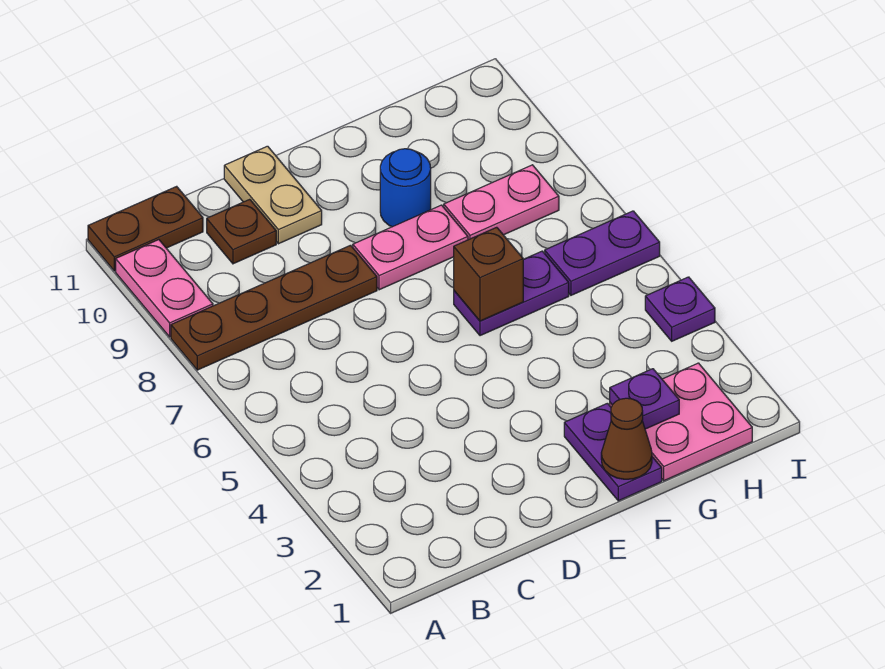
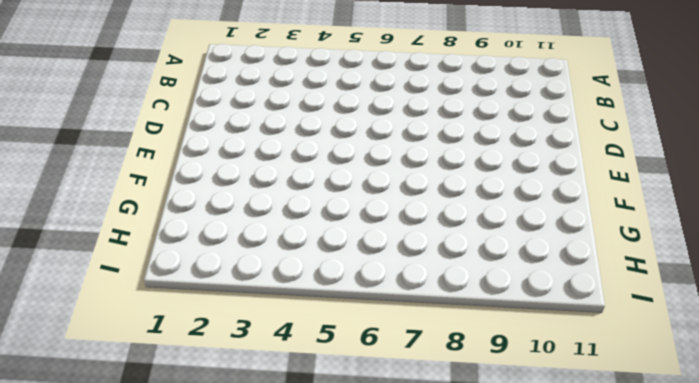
none -> brown 1x4 plate [171,245,377,370]
none -> pink 1x2 plate [116,240,213,337]
none -> brown 1x2 plate [88,186,203,271]

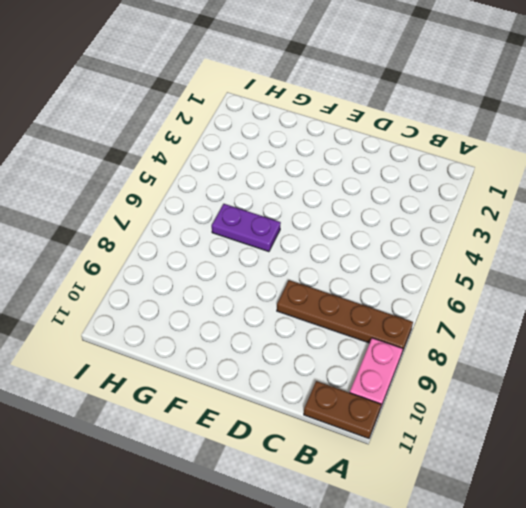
none -> brown 1x1 plate [207,199,276,264]
none -> tan 1x2 plate [224,146,322,244]
none -> pink 1x2 plate [353,205,468,290]

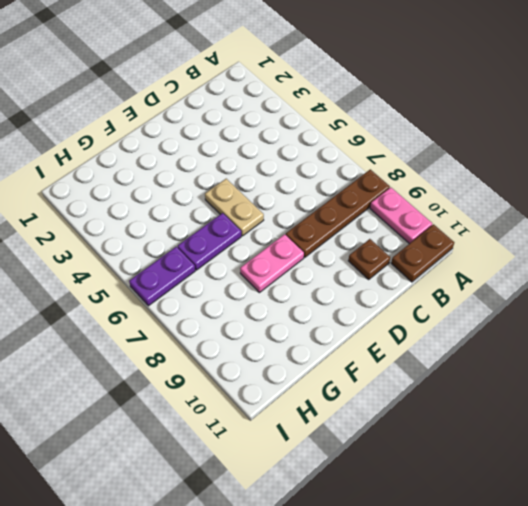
tan 1x2 plate [205,179,264,236] -> tan 1x2 plate moved to [224,146,322,244]
none -> purple 1x2 plate [564,403,662,501]
none -> blue 1x1 round brick [380,149,431,227]
none -> pink 2x2 plate [610,363,752,481]

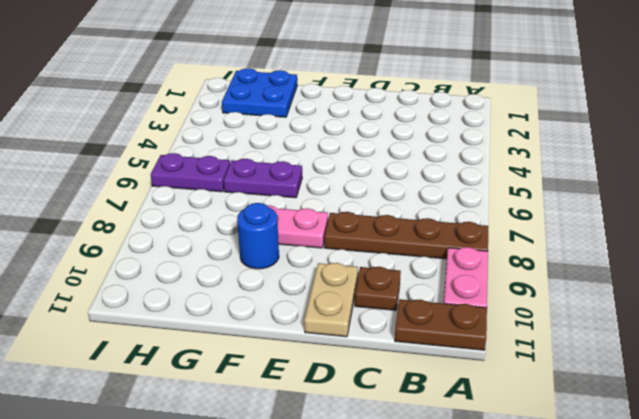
blue 2x2 plate [222,68,297,117] -> pink 2x2 plate [610,363,752,481]
none -> purple 1x2 plate [564,403,662,501]
none -> pink 1x2 plate [444,165,559,240]
none -> purple 1x1 plate [645,277,715,341]

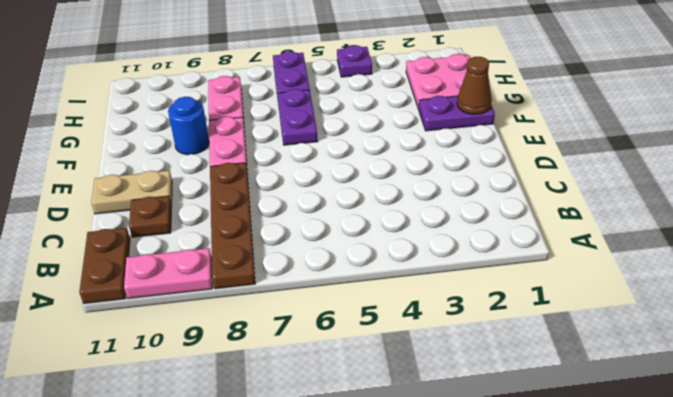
none -> brown 1x1 brick [454,227,524,321]
none -> purple 1x1 plate [610,369,679,429]

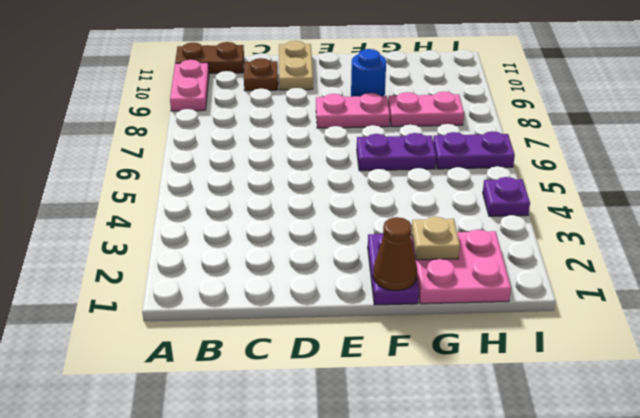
tan 1x1 plate [412,217,460,260] -> purple 1x1 plate [610,369,679,429]
none -> brown 1x4 plate [171,245,377,370]
none -> brown 1x1 brick [454,227,524,321]

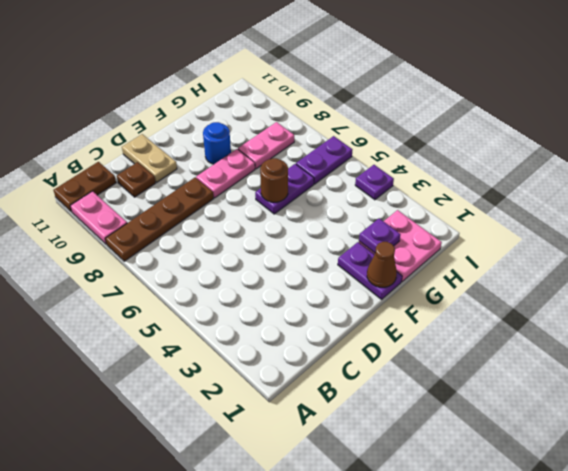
brown 1x1 round brick [260,158,288,202] -> brown 1x1 brick [454,227,524,321]

